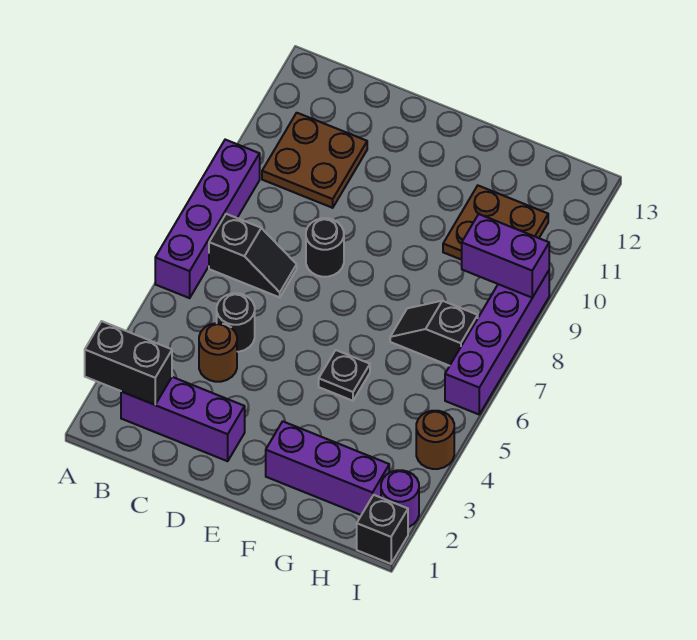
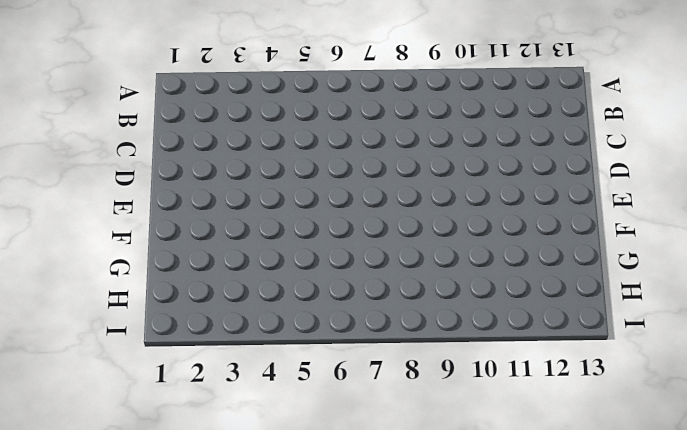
none -> purple 1x4 brick [155,140,260,298]
none -> purple 1x3 brick [121,377,245,461]
none -> black 1x2 slope [209,214,297,297]

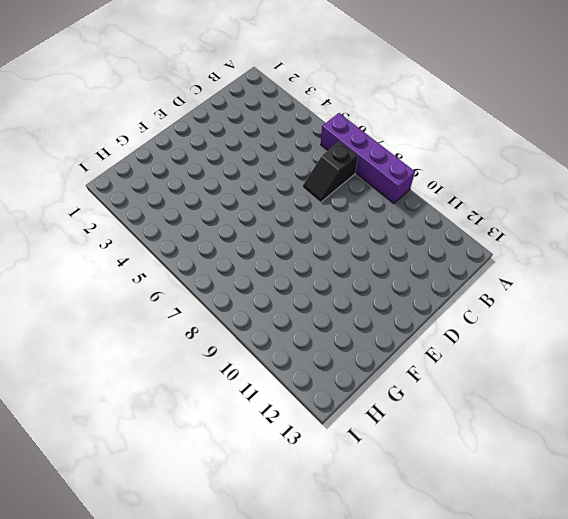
none -> purple 1x3 brick [121,377,245,461]
none -> brown 2x2 plate [262,113,367,208]
none -> brown 1x1 round brick [199,323,237,382]

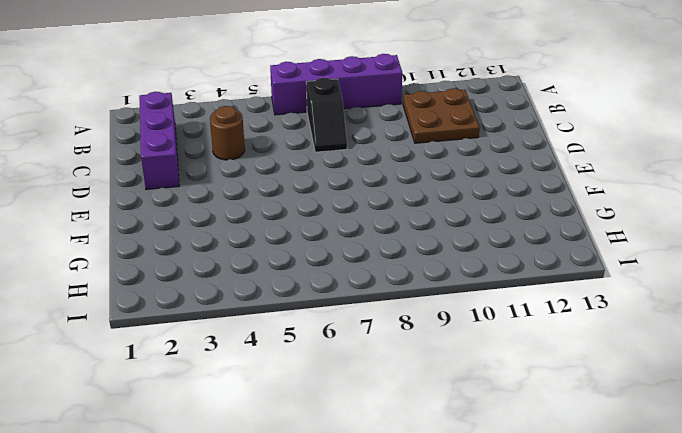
none -> black 1x1 round brick [217,293,255,352]
none -> black 1x1 round brick [306,218,344,277]
none -> purple 1x3 brick [266,421,389,515]

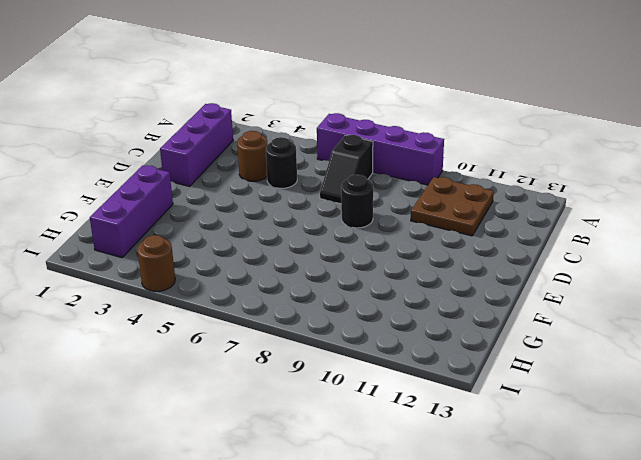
none -> black 1x1 plate [319,350,370,401]
none -> black 1x2 slope [390,301,478,366]
none -> brown 2x2 plate [443,186,548,260]

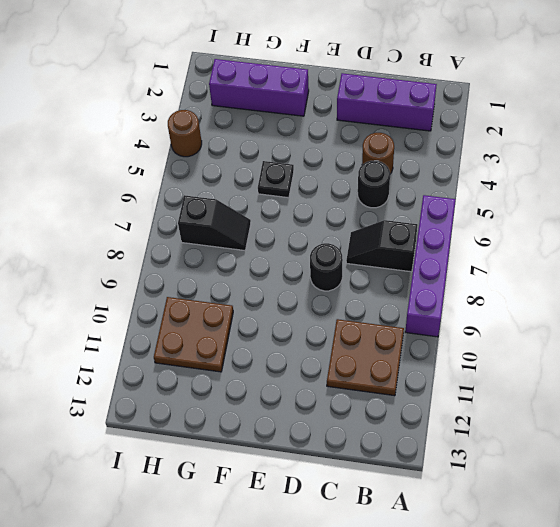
none -> black 1x1 brick [357,495,408,564]
none -> purple 1x1 round brick [381,470,419,527]
none -> purple 1x4 brick [445,271,549,414]

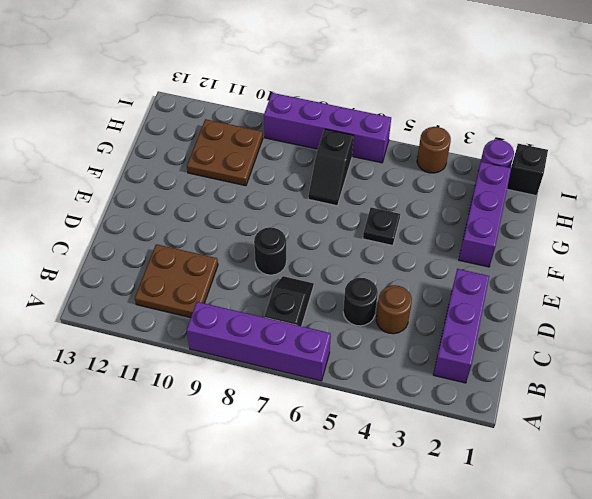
none -> black 1x2 brick [85,321,172,405]
none -> purple 1x2 brick [462,214,549,297]

